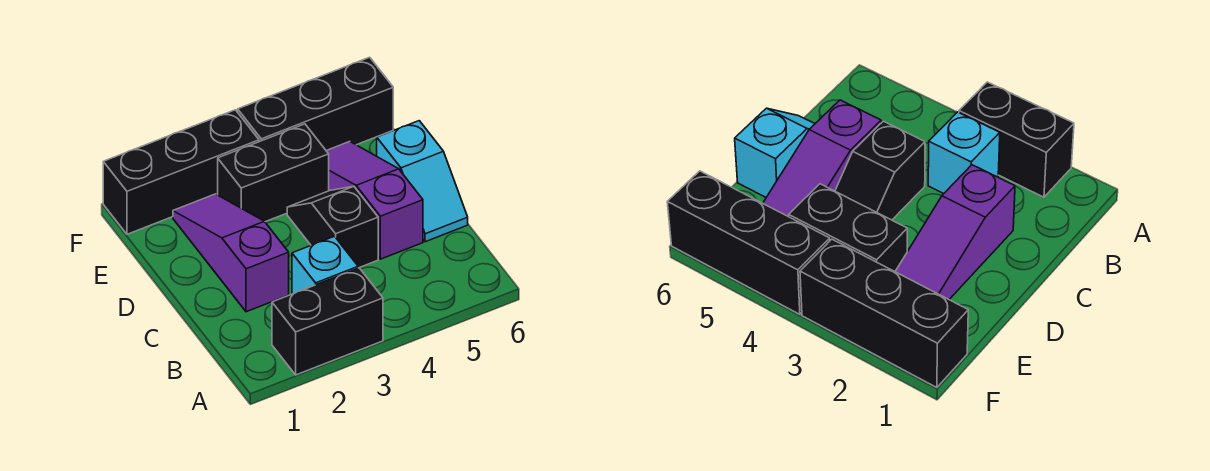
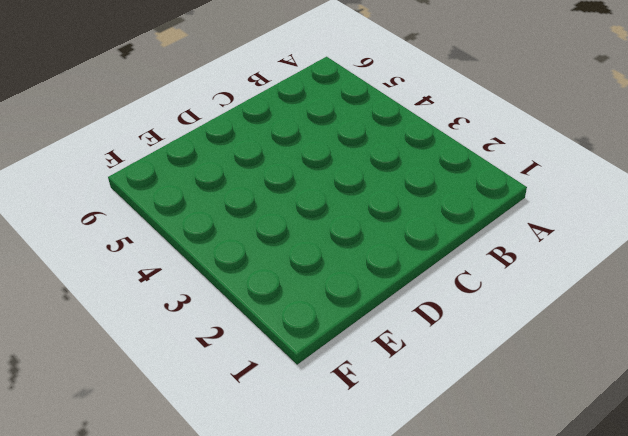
none -> black 1x2 brick [272,268,383,375]
none -> cyan 1x1 brick [292,236,358,294]

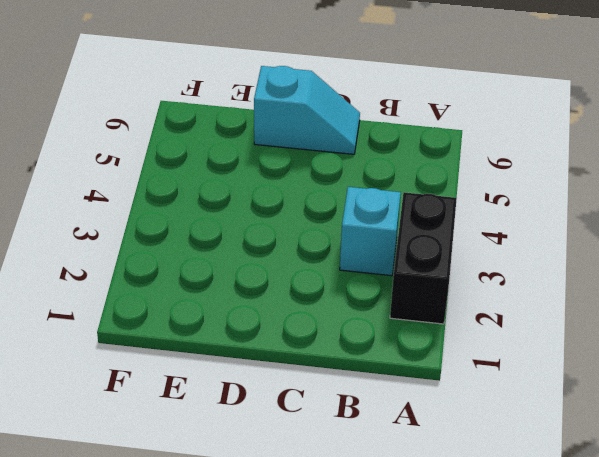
none -> purple 1x3 slope [173,194,289,312]
none -> black 1x2 slope [287,186,378,268]

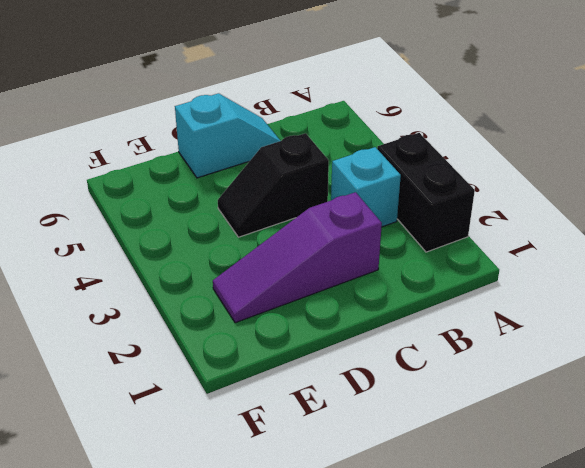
none -> purple 1x3 slope [327,142,423,259]
none -> black 1x2 brick [218,124,329,222]

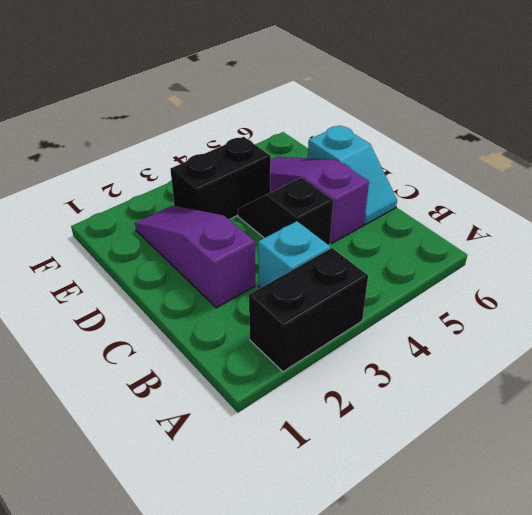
none -> black 1x3 brick [103,110,259,234]
none -> black 1x3 brick [238,57,393,151]

